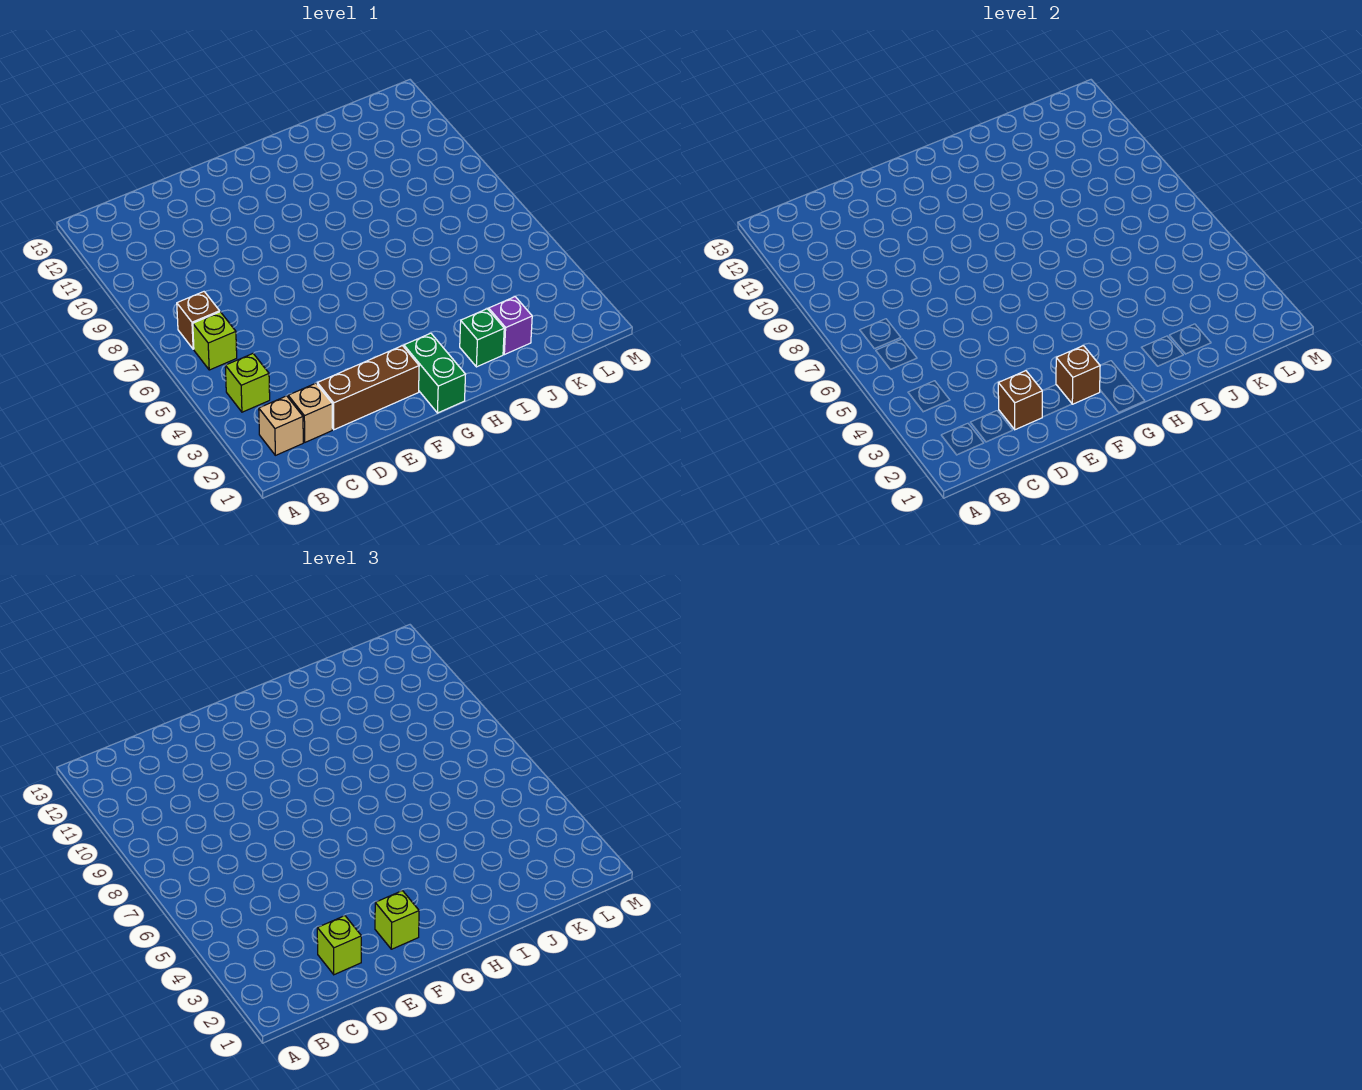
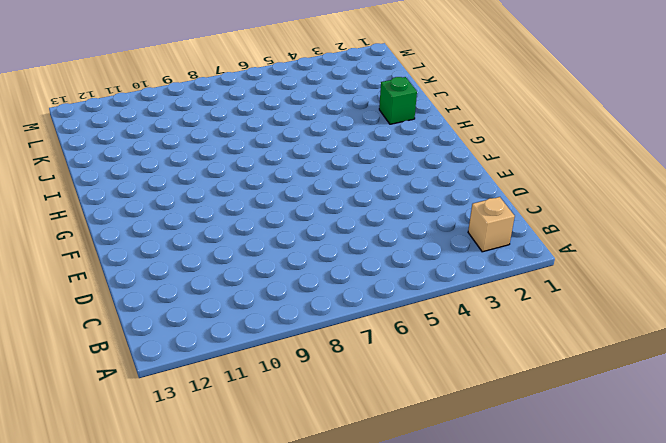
none -> lime 1x1 brick [225,354,270,412]
none -> lime 1x1 brick [193,312,237,370]
none -> brown 1x1 brick [177,292,220,349]

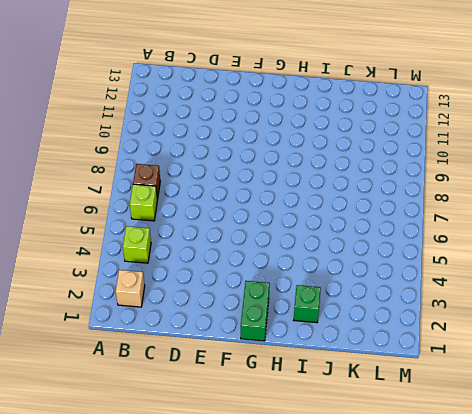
none -> tan 1x1 brick [288,383,332,442]
none -> brown 1x3 brick [317,346,419,430]
none -> purple 1x1 brick [489,297,532,355]

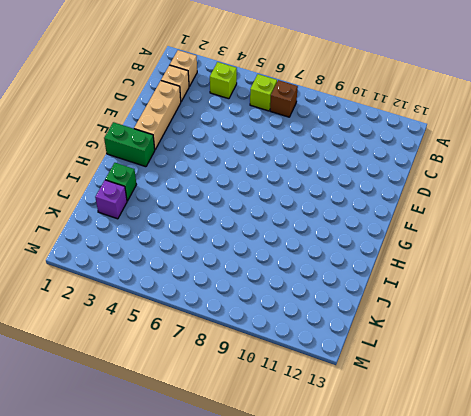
tan 1x3 brick [134,81,181,150] -> brown 1x3 brick [317,346,419,430]
none -> brown 1x1 brick [998,371,1042,430]
none -> brown 1x1 brick [1056,346,1100,404]
none -> lime 1x1 brick [317,916,361,975]

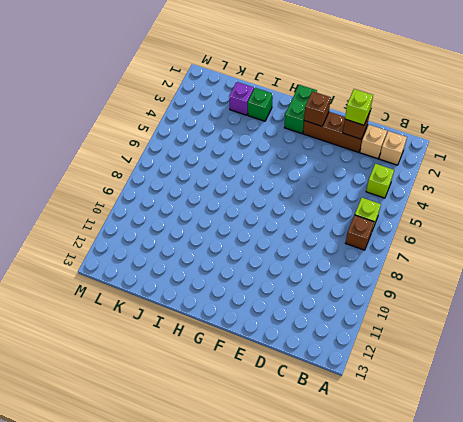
none -> lime 1x1 brick [375,891,419,949]

